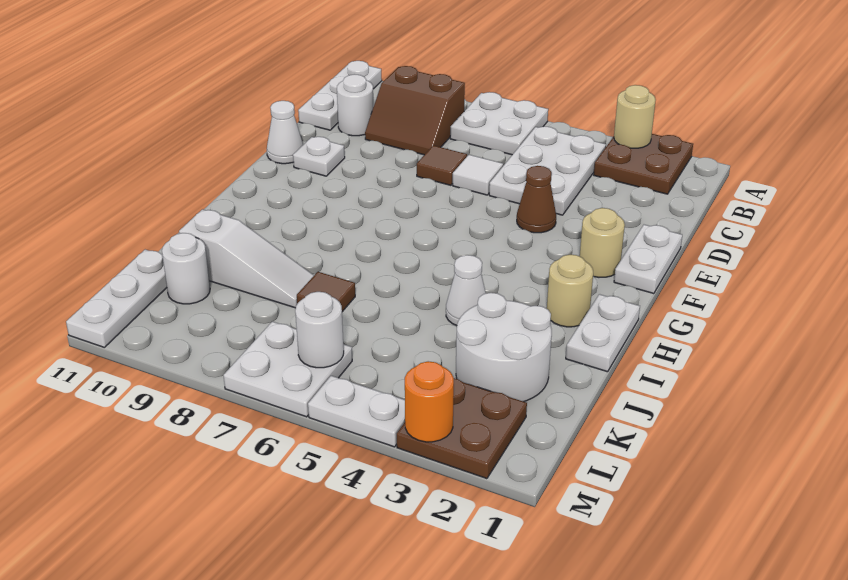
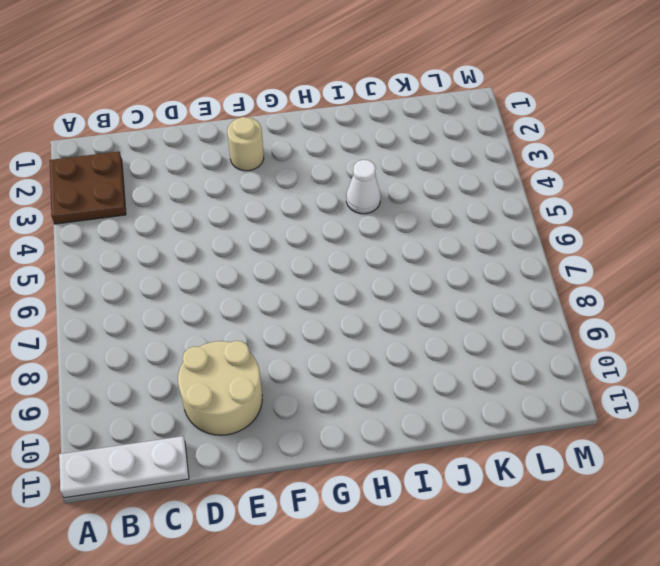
tan 2x2 round brick [178,341,262,435] -> white 1x1 plate [293,137,345,176]
none -> white 2x2 plate [450,92,548,155]
none -> white 2x3 plate [489,126,606,215]
none -> brown 2x2 slope [365,66,465,155]

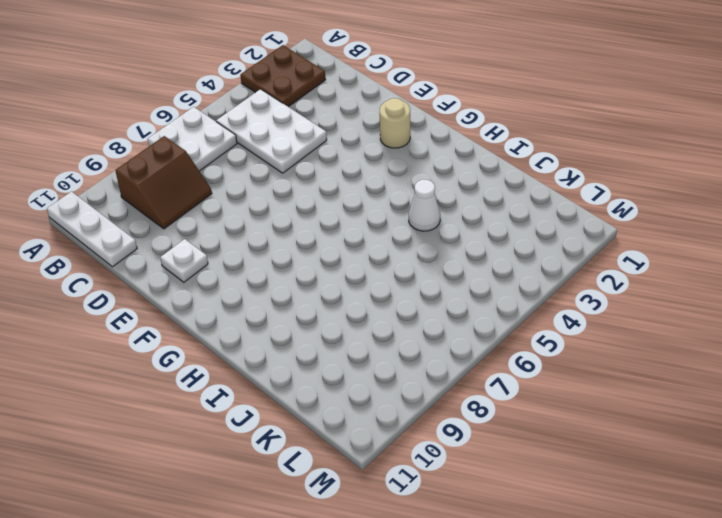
none -> white 1x1 round brick [337,74,373,136]
none -> white 1x1 tile [453,155,503,195]
none -> brown 1x1 tile [417,145,467,185]

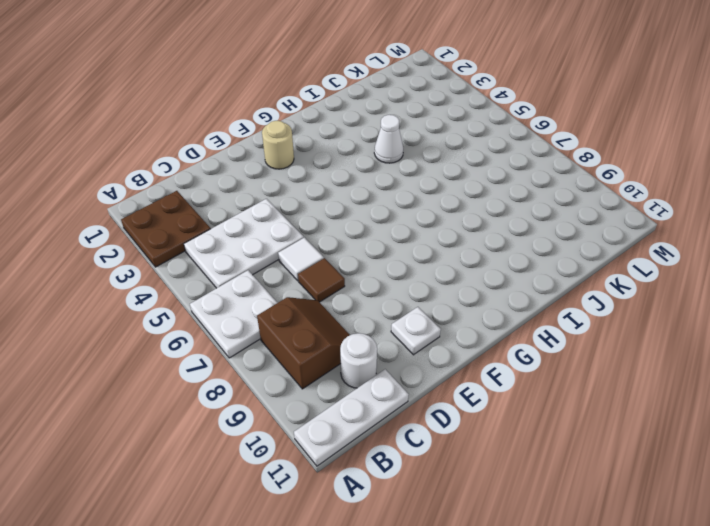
none -> white 1x2 plate [614,225,682,294]
none -> brown 1x1 cone [517,166,556,233]
none -> white 1x1 cone [267,101,303,164]

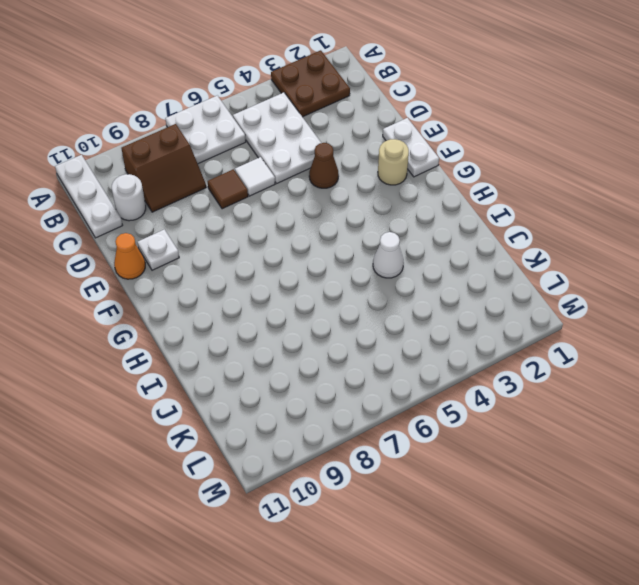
orange 1x1 cone [114,233,145,279] -> white 1x1 cone [267,101,303,164]
none -> white 1x2 plate [566,294,640,372]
none -> tan 1x1 round brick [547,255,593,327]
none -> white 2x2 round brick [456,293,552,402]

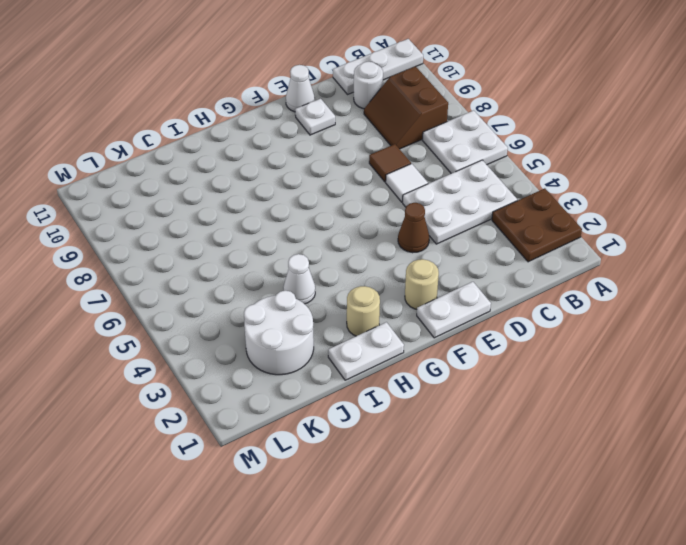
none -> brown 1x1 tile [297,272,355,312]
none -> white 1x3 slope [179,209,314,308]
none -> white 1x1 round brick [162,233,210,304]

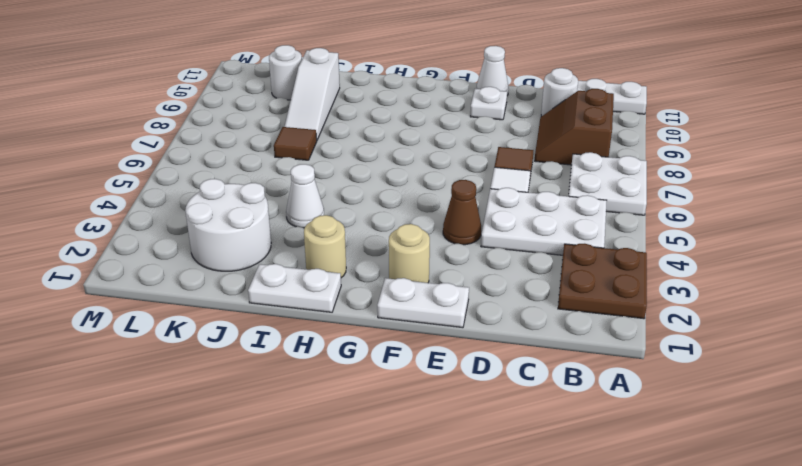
none -> white 1x3 plate [66,250,167,347]
none -> brown 2x2 plate [397,378,527,479]
none -> white 2x2 plate [223,322,352,417]

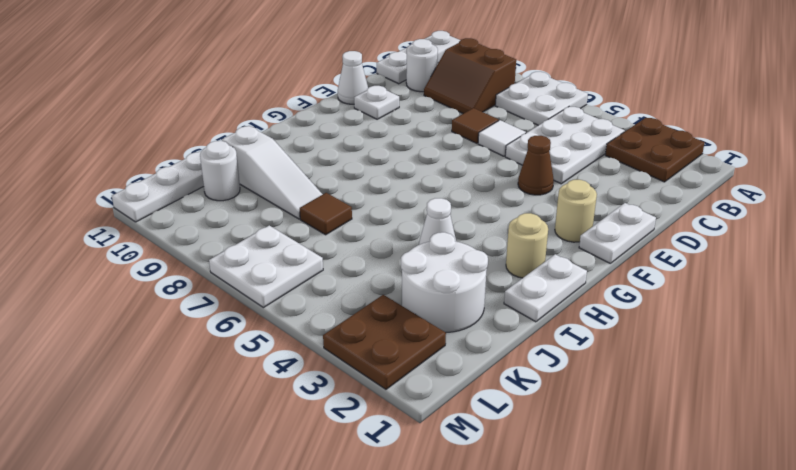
none -> white 1x2 plate [308,376,405,447]
none -> tan 1x1 round brick [614,85,656,148]
none -> white 1x1 round brick [295,292,344,368]

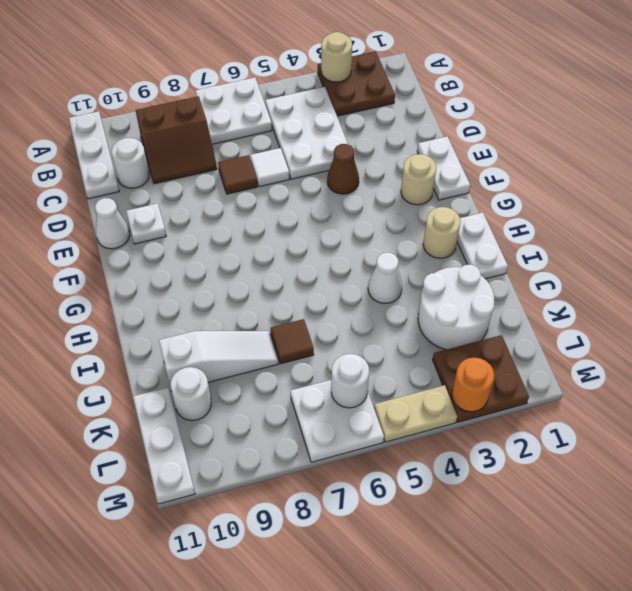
tan 1x2 plate [374,385,457,442] -> white 1x2 plate [308,376,405,447]

